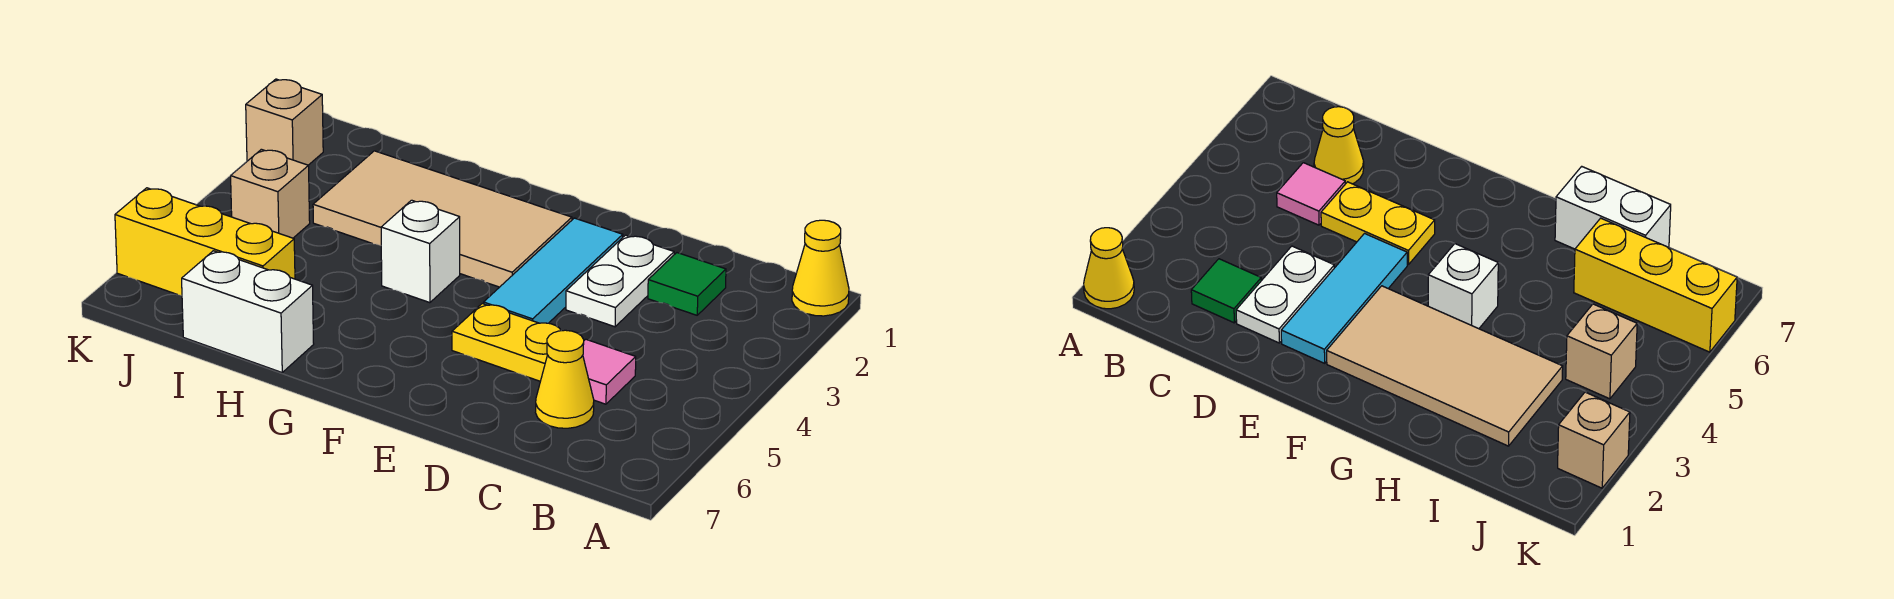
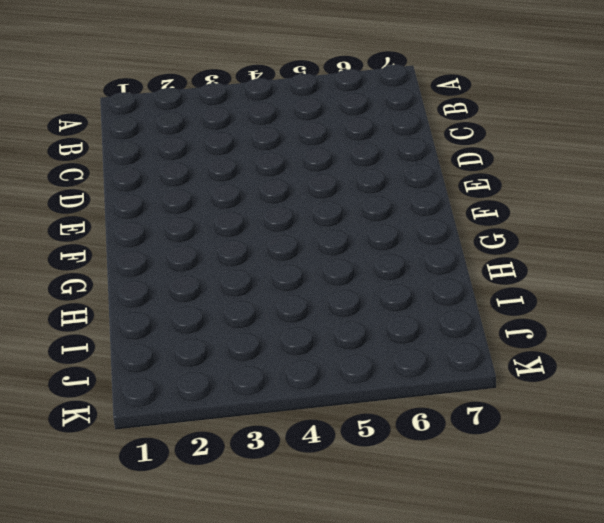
none -> yellow 1x1 cone [792,220,849,316]
none -> green 1x1 tile [648,253,726,315]
none -> pink 1x1 tile [583,339,636,404]

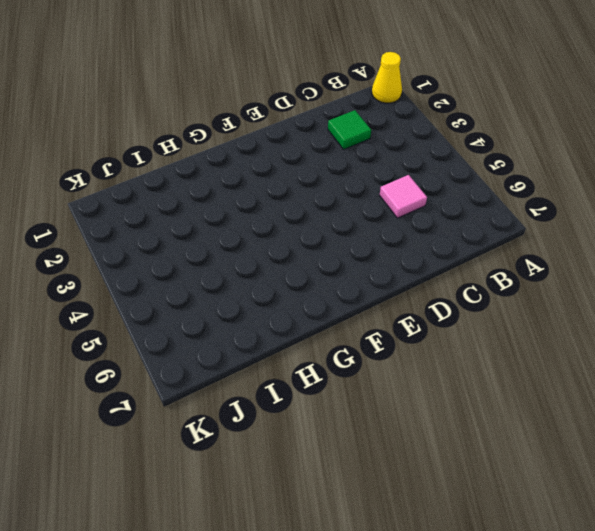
none -> yellow 1x1 cone [536,330,594,428]
none -> white 1x2 plate [566,235,674,327]
none -> yellow 1x2 plate [452,304,561,381]

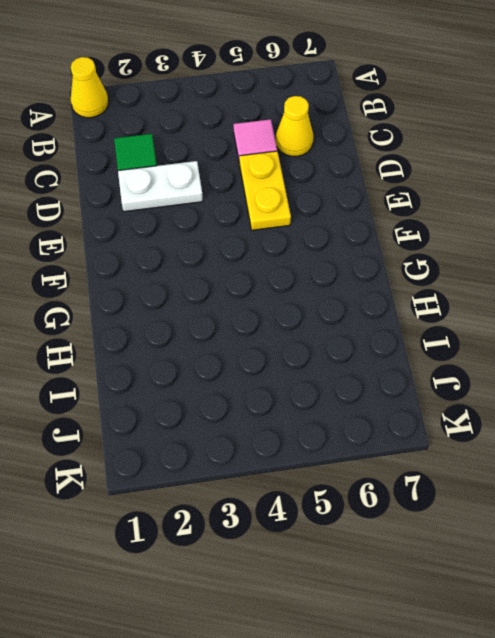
none -> cyan 1x3 tile [484,218,623,323]
none -> tan 2x4 tile [313,151,572,287]
none -> white 1x1 brick [381,200,460,303]

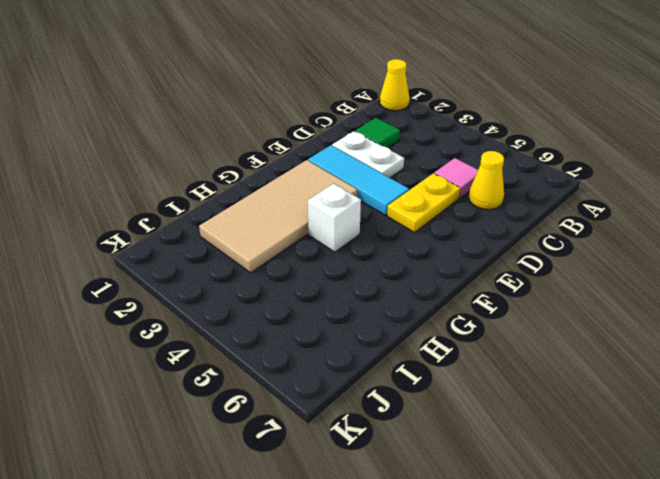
none -> white 1x2 brick [182,251,314,372]
none -> yellow 1x3 brick [115,188,295,295]
none -> tan 1x1 brick [231,149,310,238]

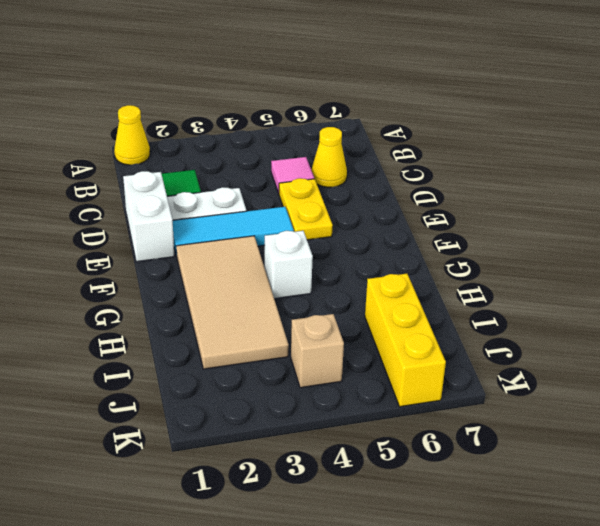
white 1x2 brick [123,171,175,262] -> white 1x2 brick moved to [182,251,314,372]
none -> tan 1x1 brick [246,79,323,165]

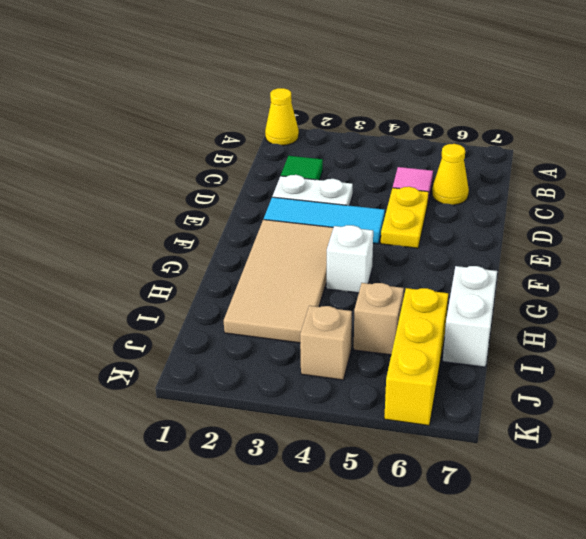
tan 1x1 brick [354,283,404,355] -> tan 1x1 brick moved to [246,79,323,165]

